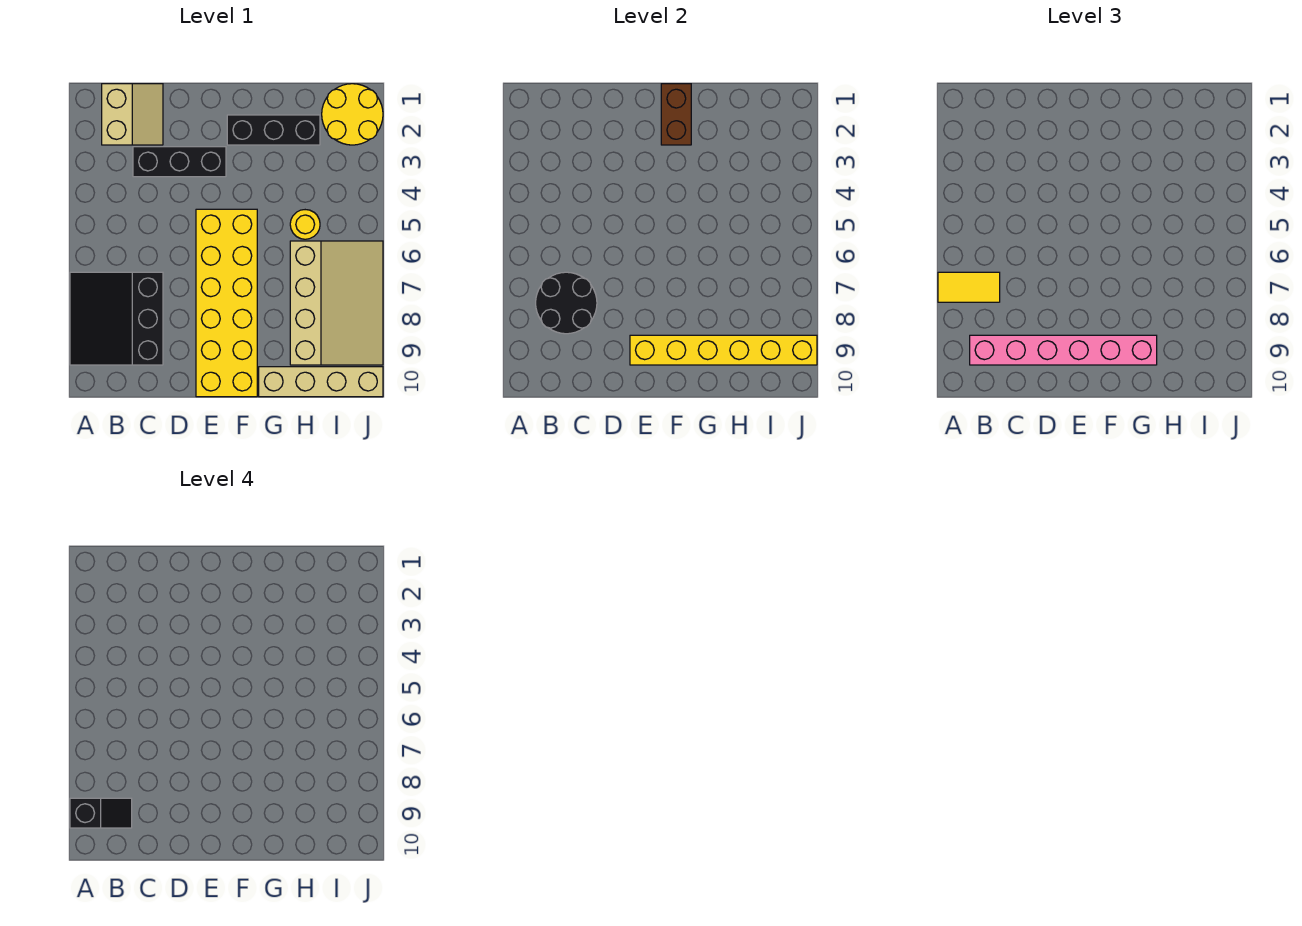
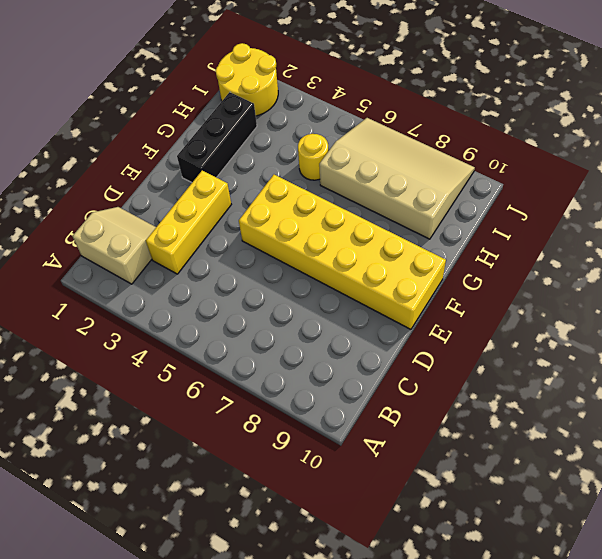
yellow 1x3 brick [146,171,231,274] -> black 1x3 brick [133,147,226,177]
none -> black 3x3 slope [70,272,163,365]
none -> tan 1x4 brick [259,367,383,397]
none -> black 2x2 round brick [536,272,597,334]

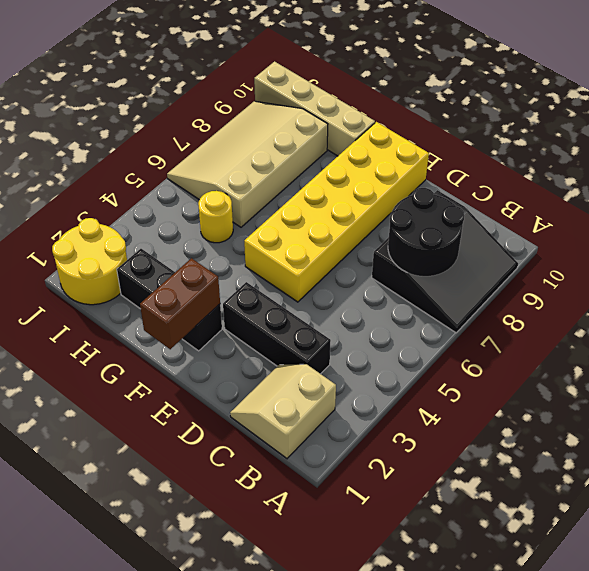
none -> yellow 1x6 brick [630,335,817,365]
none -> yellow 1x2 tile [938,272,1000,302]
none -> pink 1x6 brick [970,335,1157,365]

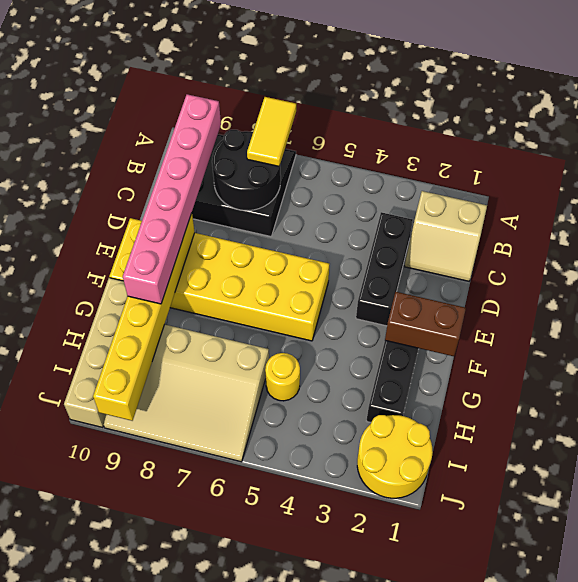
none -> black 1x2 slope [70,798,132,828]

